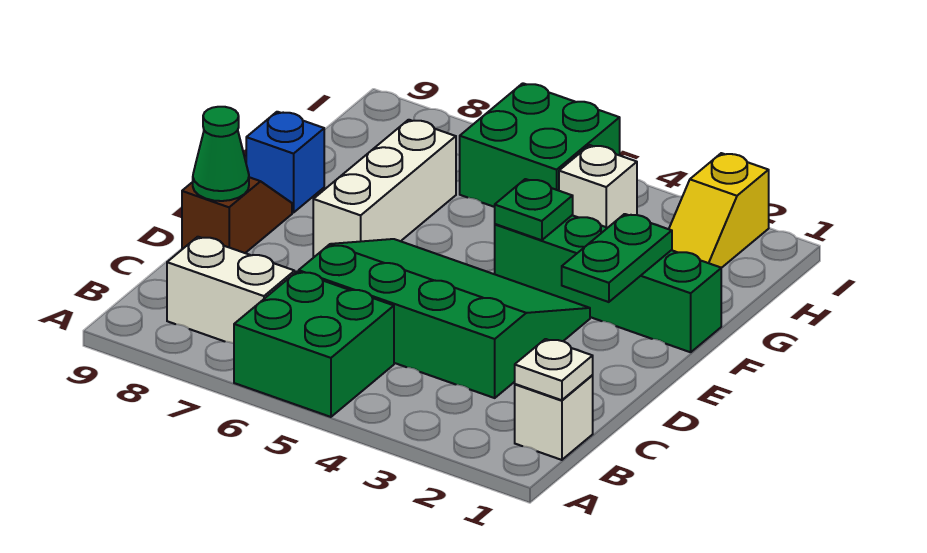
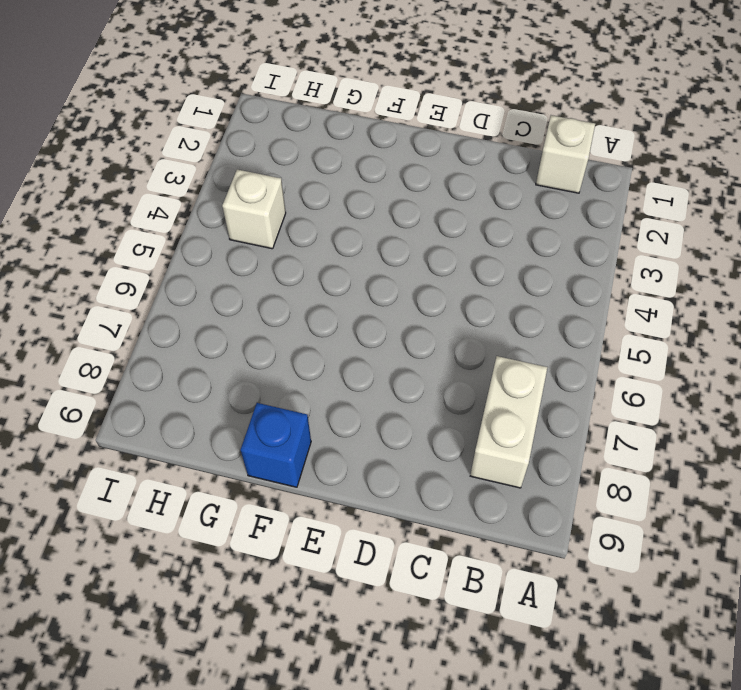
none -> green 2x2 brick [234,272,394,417]
none -> green 3x4 slope [299,239,590,398]
none -> brown 1x2 slope [182,177,292,253]

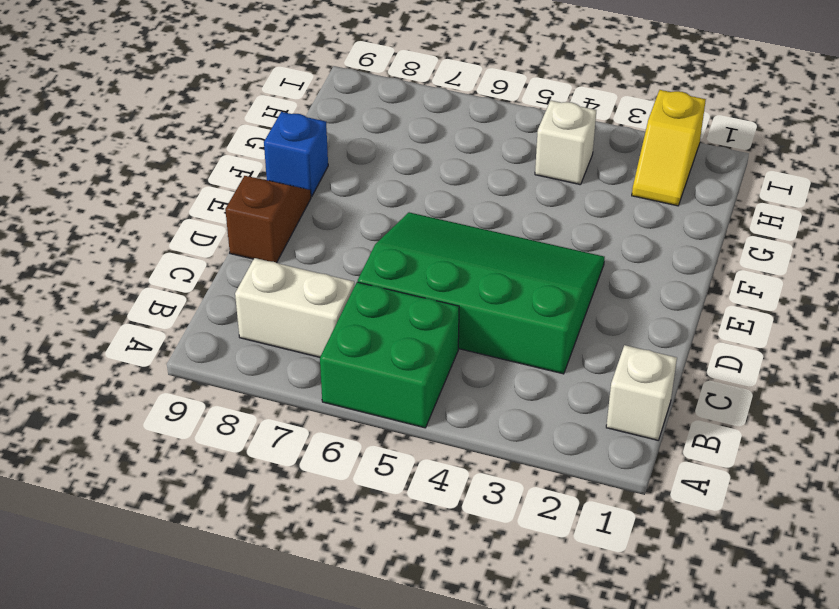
none -> white 1x3 brick [313,120,456,258]
none -> green 1x4 brick [495,215,721,352]
none -> green 2x2 brick [460,83,620,207]

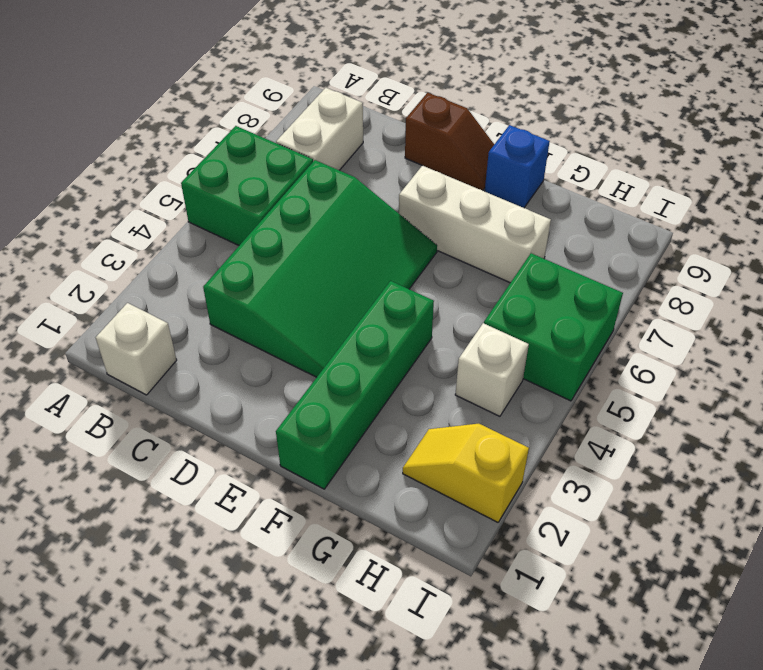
none -> white 1x1 plate [515,339,593,400]
none -> green 1x1 cone [193,107,249,201]
none -> green 1x2 plate [562,214,672,302]

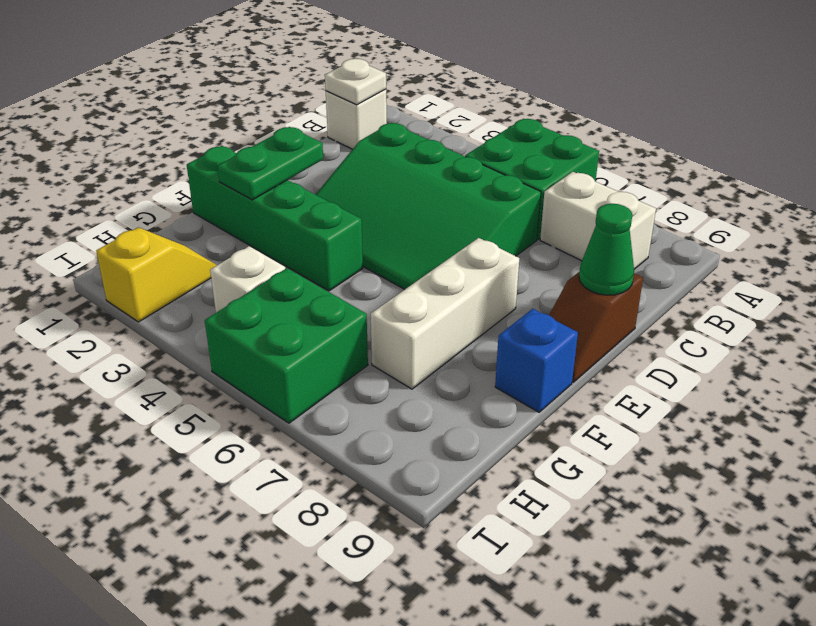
none -> green 1x1 plate [495,179,573,240]

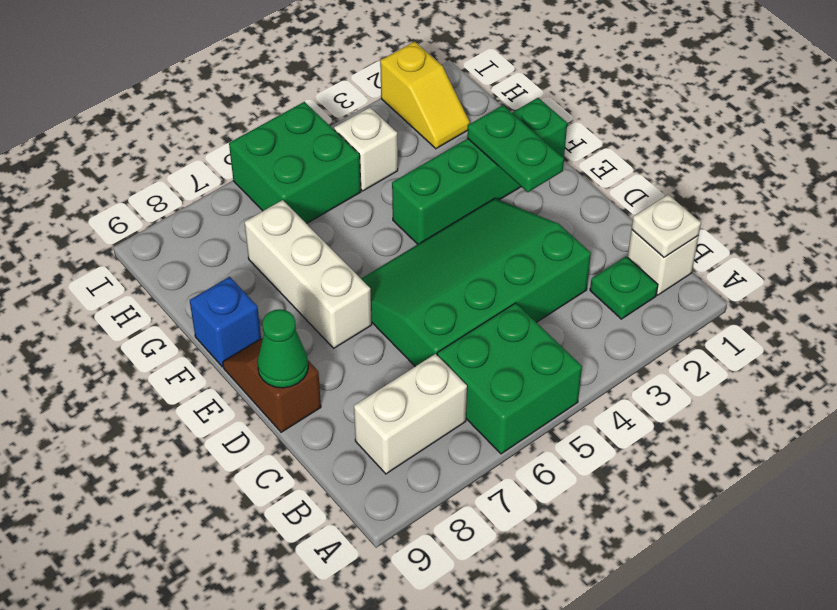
green 1x1 plate [590,256,658,319] -> green 1x1 plate moved to [495,179,573,240]

